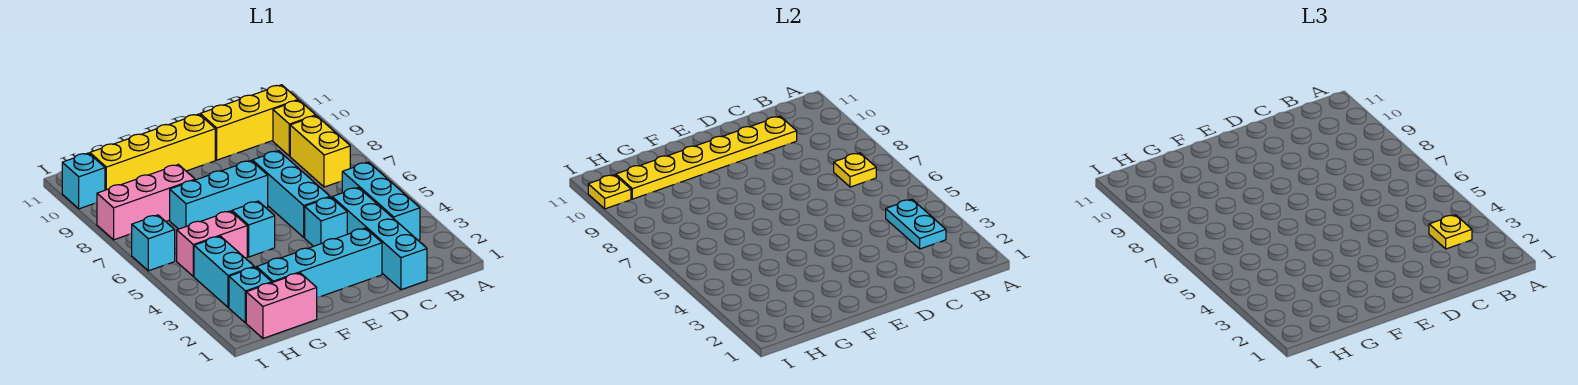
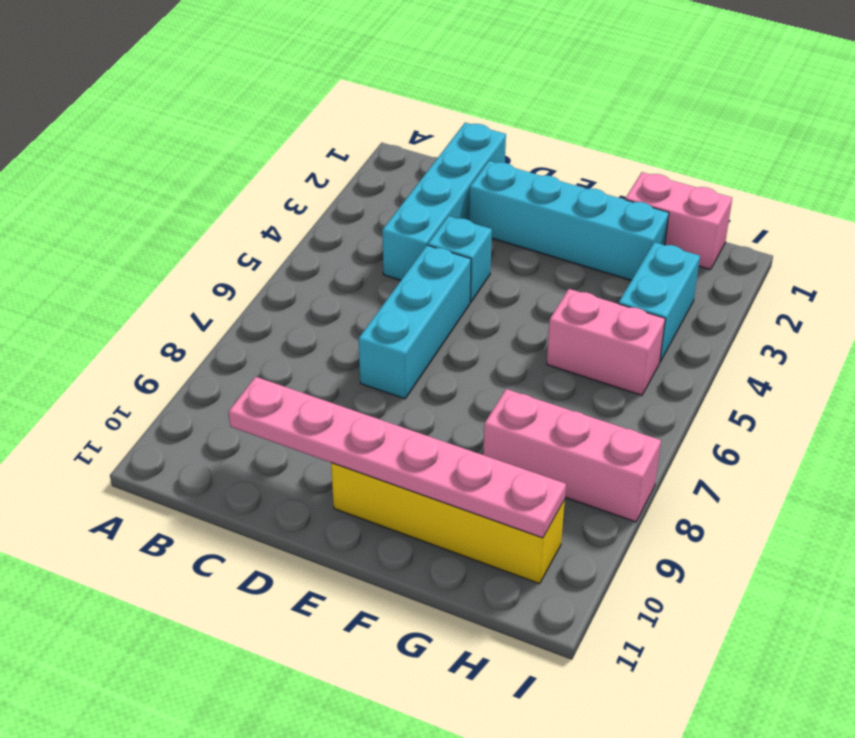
pink 1x6 plate [229,377,566,538] -> yellow 1x6 plate [616,116,797,199]
none -> cyan 1x3 brick [342,162,420,240]
none -> yellow 1x2 brick [290,116,350,187]
none -> yellow 1x1 brick [273,100,316,156]

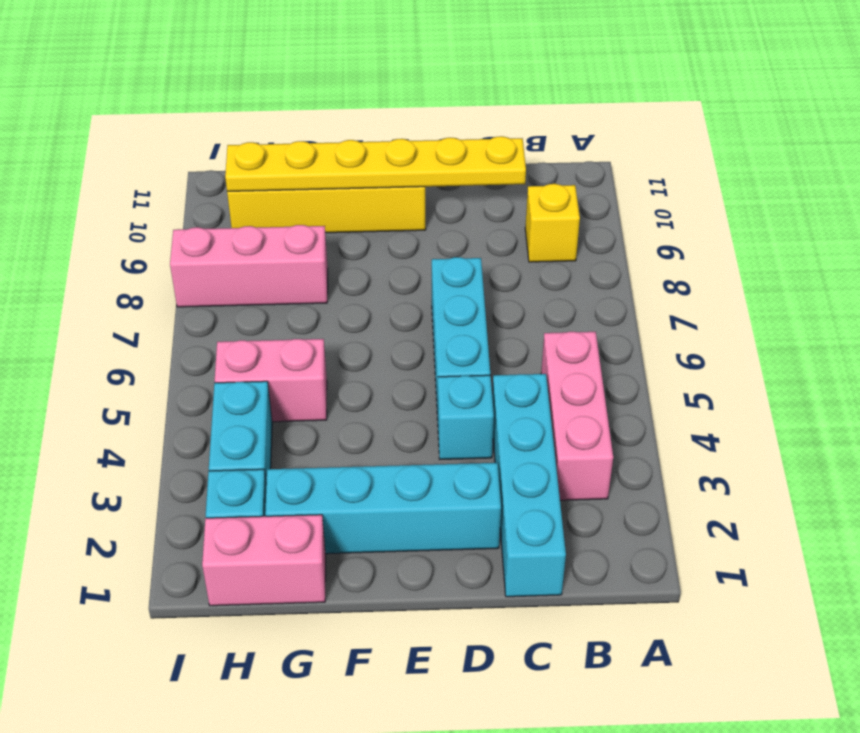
pink 1x3 brick [541,332,613,500] -> cyan 1x3 brick [342,162,420,240]
none -> yellow 1x2 brick [290,116,350,187]
none -> yellow 1x3 brick [200,85,298,160]
none -> cyan 1x3 brick [170,161,268,229]

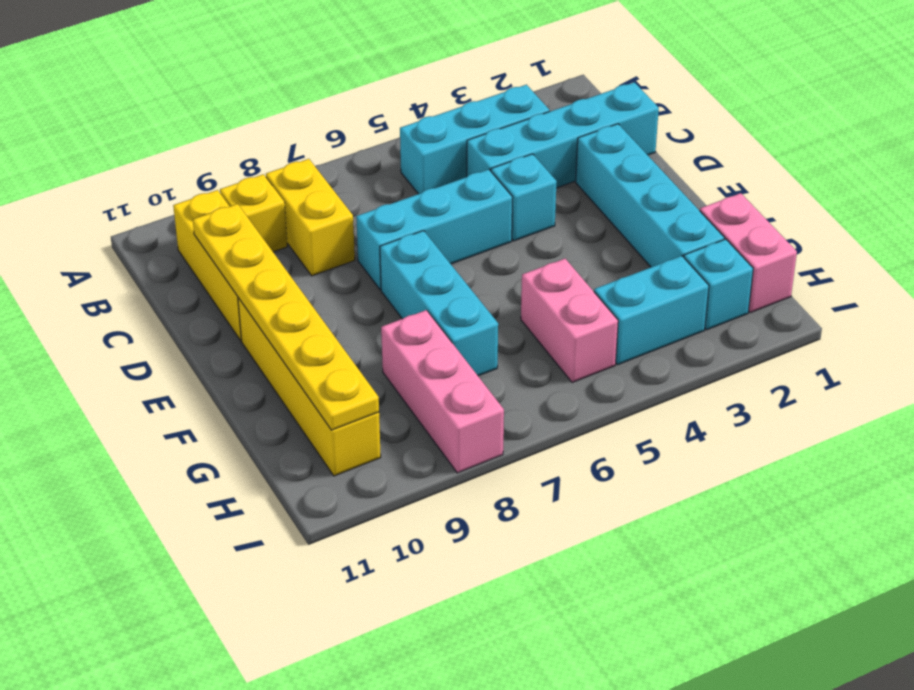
yellow 1x2 brick [266,159,355,276] -> yellow 1x2 brick turned to [290,116,350,187]
none -> cyan 1x1 brick [232,201,275,257]
none -> cyan 1x1 brick [132,215,175,271]
none -> cyan 1x1 brick [62,153,105,209]

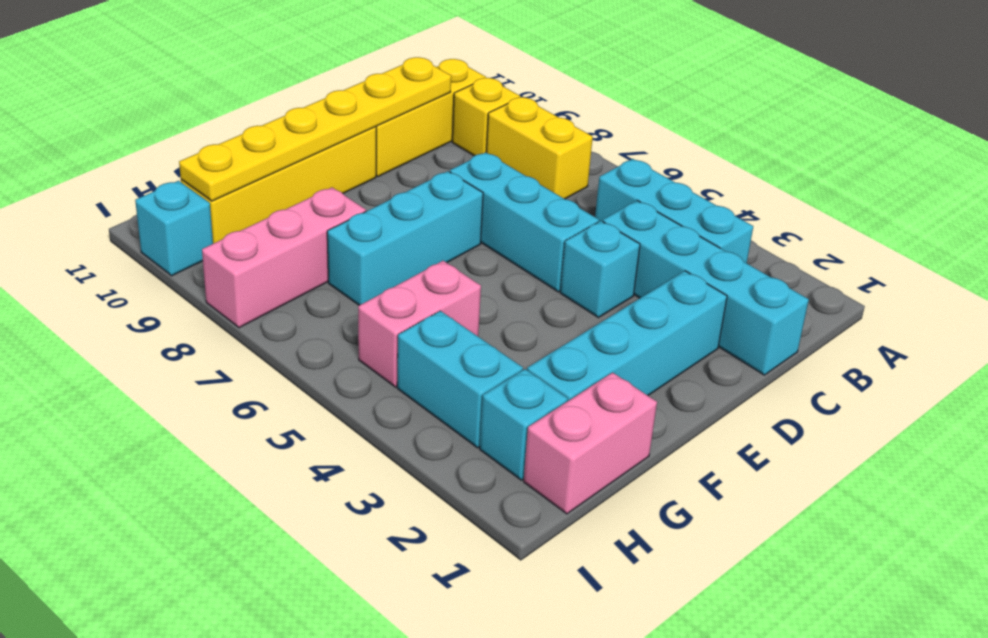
none -> cyan 1x1 brick [232,201,275,257]
none -> cyan 1x1 brick [132,215,175,271]
none -> cyan 1x2 plate [886,199,946,249]

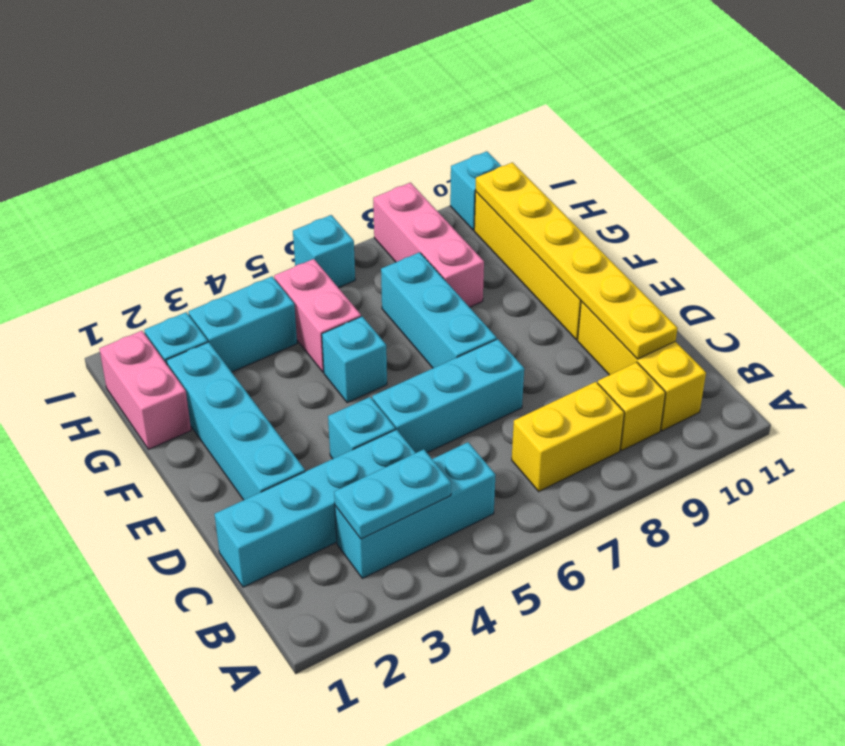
none -> yellow 1x1 plate [834,153,876,187]
none -> yellow 1x1 plate [588,175,631,209]
none -> yellow 1x1 plate [1429,215,1472,249]

